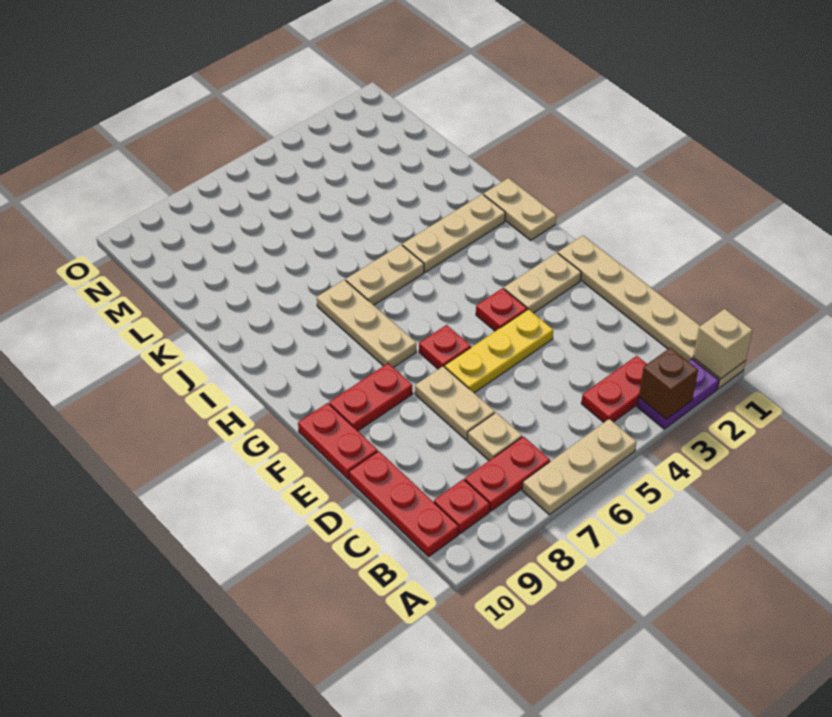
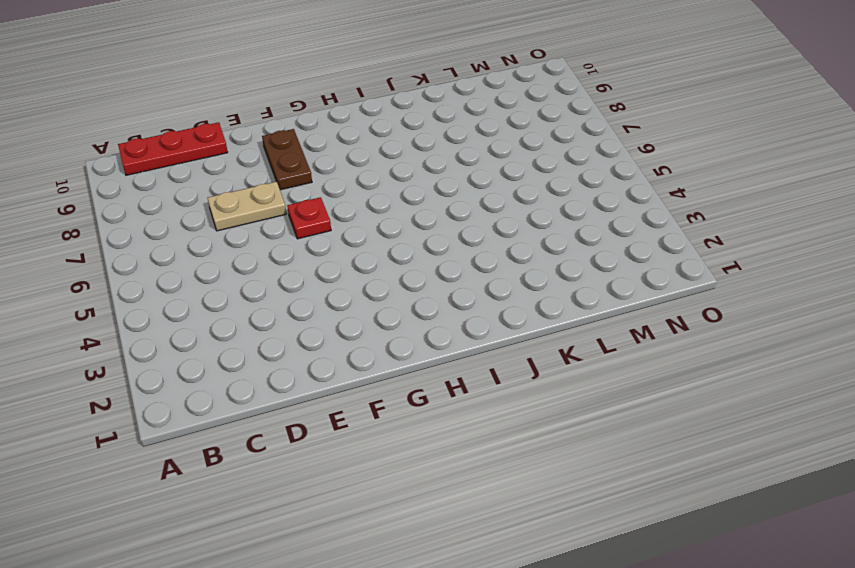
brown 1x2 plate [262,129,312,190] -> red 1x2 plate [329,363,413,431]
none -> tan 1x6 plate [558,236,745,389]
none -> purple 1x2 plate [637,359,719,429]
none -> tan 1x3 plate [522,419,636,515]

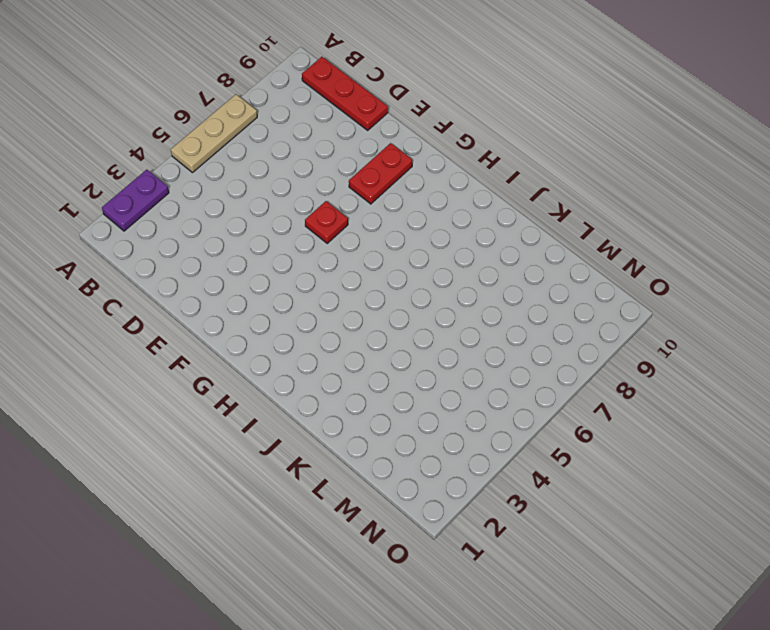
none -> tan 1x6 plate [558,236,745,389]
none -> red 1x2 plate [581,356,647,422]
none -> red 1x2 plate [465,436,550,511]

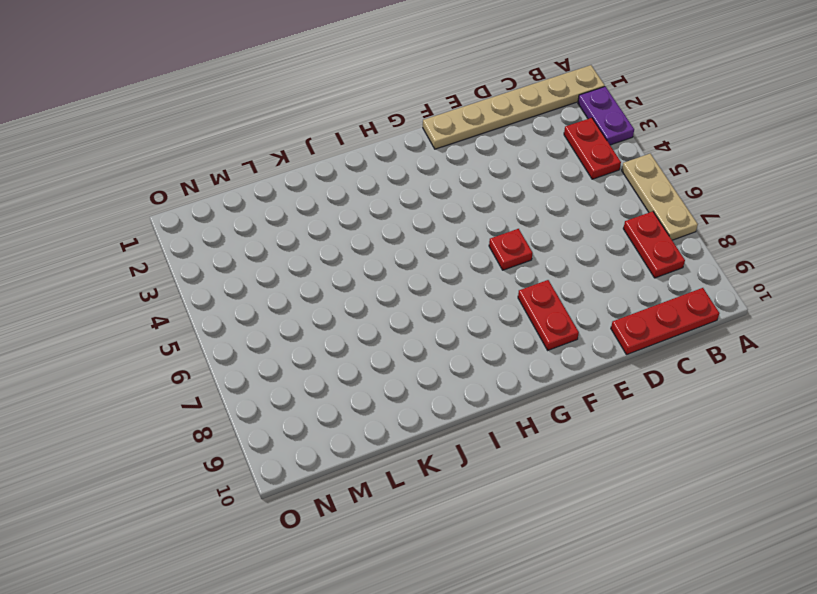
none -> red 1x1 plate [434,479,490,534]
none -> tan 1x1 plate [468,413,522,460]
none -> tan 1x2 plate [415,366,495,440]

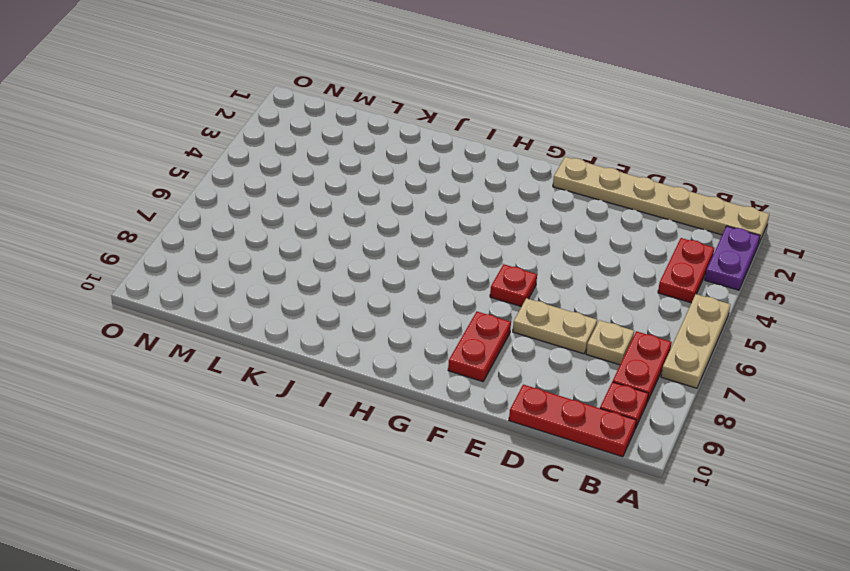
none -> yellow 1x3 plate [445,309,553,393]
none -> red 1x2 plate [298,403,378,479]
none -> tan 1x2 plate [504,253,581,313]

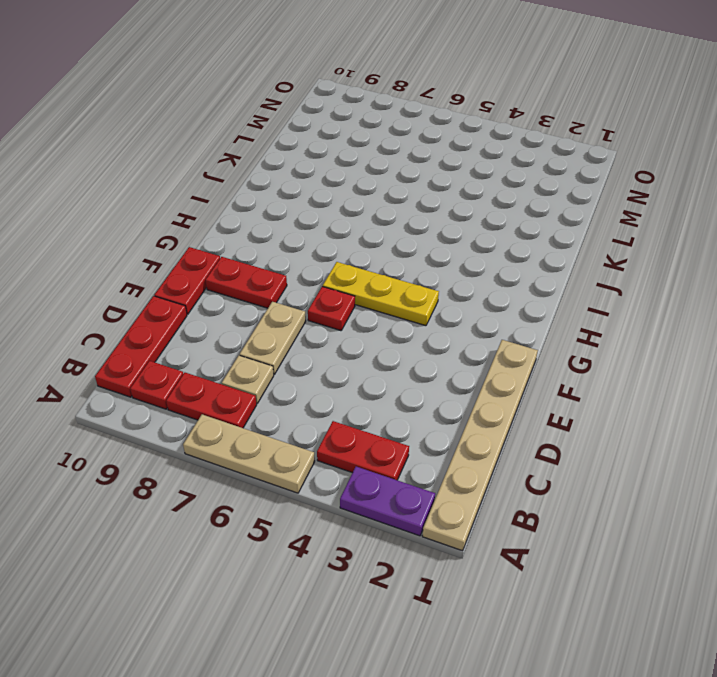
yellow 1x3 plate [323,262,439,326] -> yellow 1x3 plate moved to [445,309,553,393]
none -> tan 1x2 plate [504,253,581,313]
none -> red 1x1 plate [476,288,527,331]
none -> tan 1x3 plate [317,280,416,368]

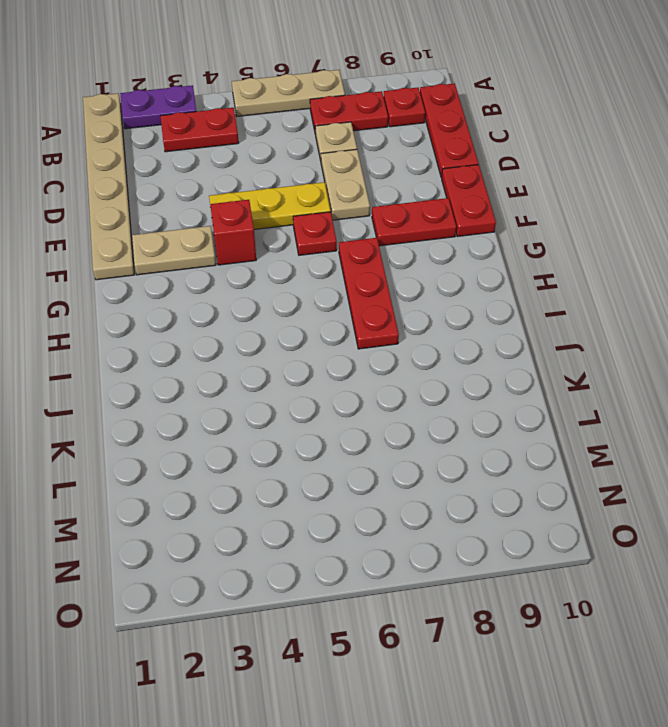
red 1x1 brick [210,200,256,265] -> red 1x1 plate [476,288,527,331]
red 1x3 plate [339,238,399,349] -> tan 1x3 plate [317,280,416,368]
none -> tan 1x2 plate [484,178,556,240]
none -> tan 1x3 plate [402,194,505,272]
none -> tan 1x2 plate [346,245,424,305]

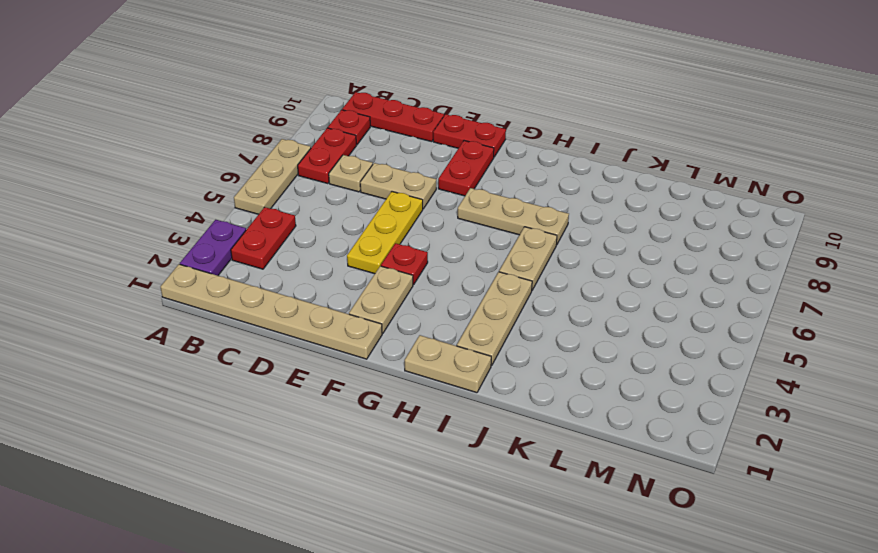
none -> red 1x1 plate [419,325,471,369]
none -> tan 1x1 brick [693,309,753,379]
none -> brown 1x1 brick [639,348,698,419]

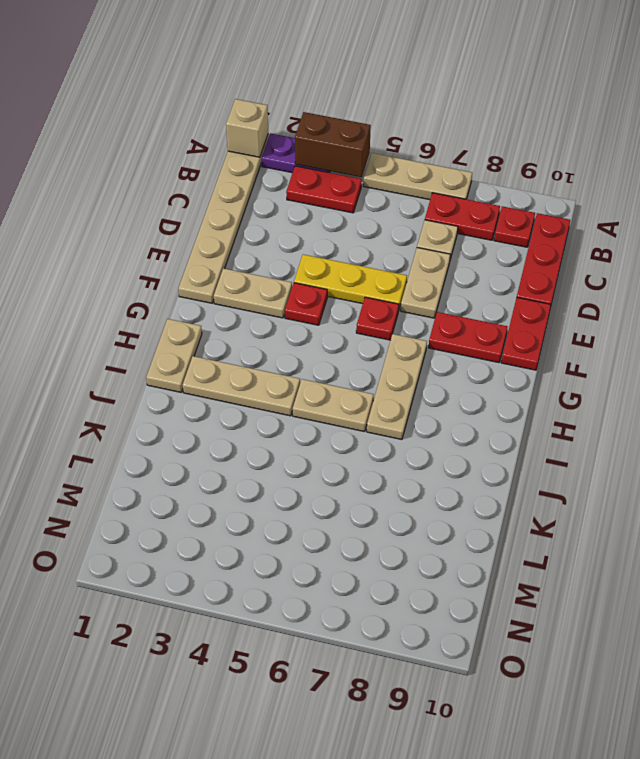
brown 1x2 brick [295,112,371,177] -> brown 1x1 brick [639,348,698,419]

